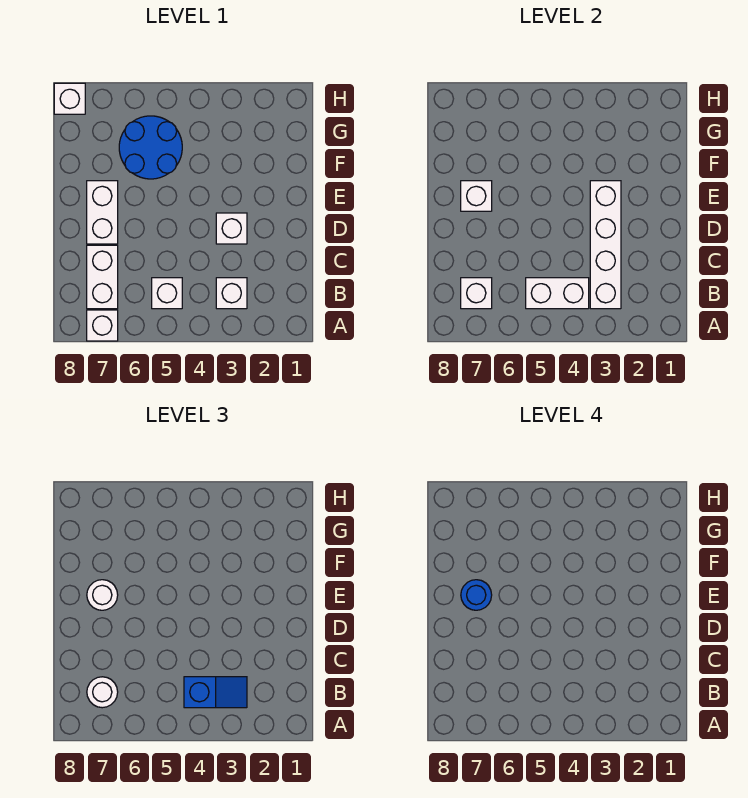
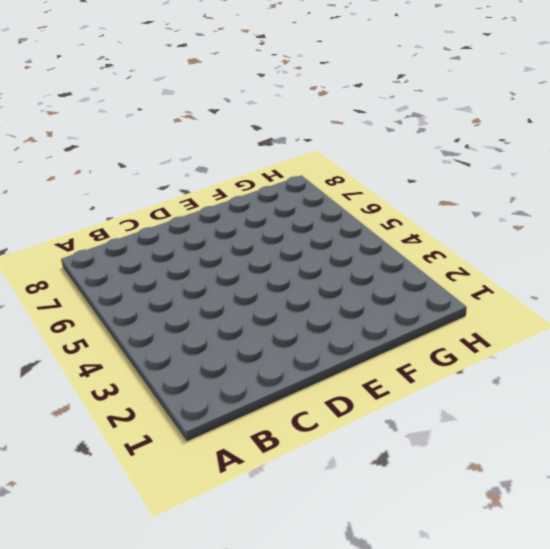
none -> white 1x1 brick [87,310,118,341]
none -> white 1x1 brick [216,278,247,309]
none -> white 1x1 brick [152,278,182,309]

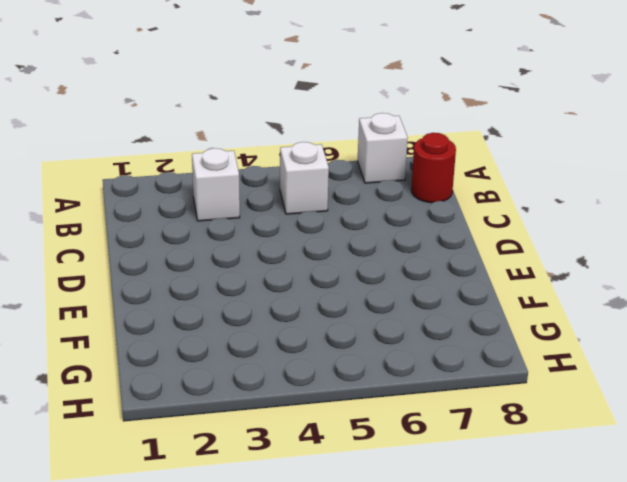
red 1x1 round brick [411,133,456,203] -> none
none -> white 1x2 brick [87,245,118,309]
none -> white 1x1 brick [216,213,247,244]
none -> white 1x2 brick [87,181,118,244]

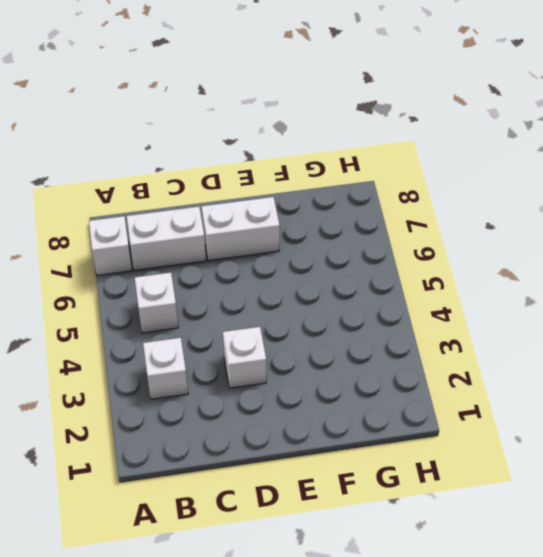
none -> blue 2x2 round brick [119,116,182,179]
none -> white 1x1 brick [54,83,85,114]
none -> white 1x4 brick [590,181,621,309]

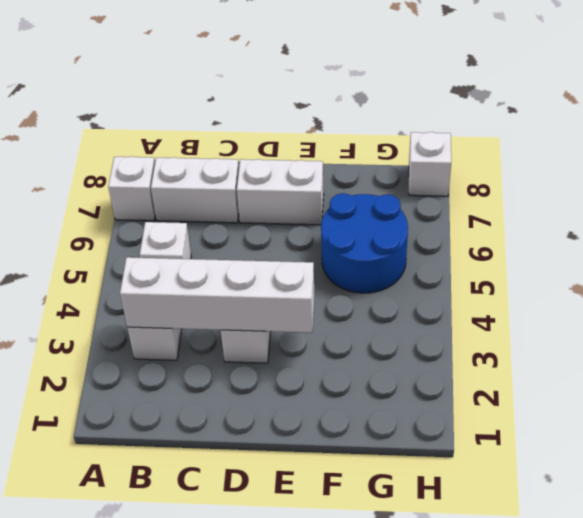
none -> white 1x2 brick [526,278,589,309]
none -> white 1x1 brick [461,278,492,309]
none -> white 1x1 brick [461,181,492,211]

